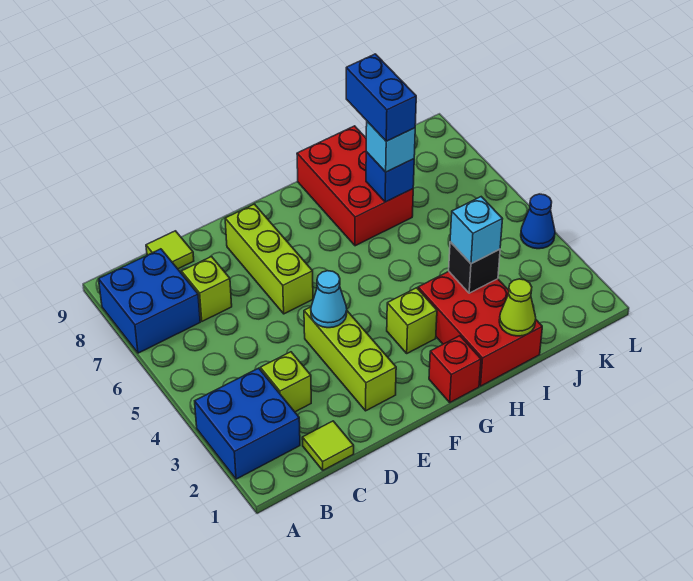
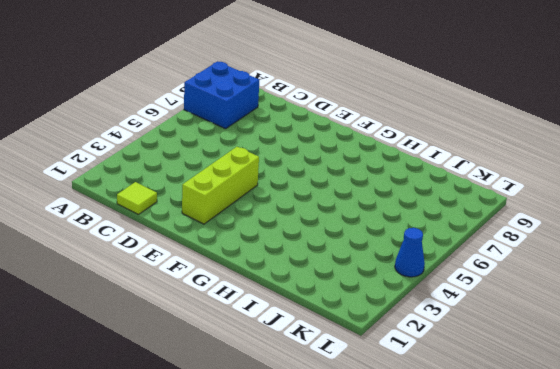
none -> blue 2x2 brick [195,368,300,479]
none -> lime 1x1 brick [260,352,311,412]
none -> lime 1x1 brick [181,257,232,321]

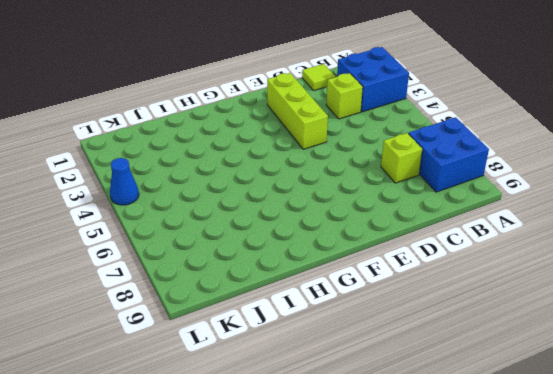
none -> lime 1x1 tile [146,231,194,269]
none -> lime 1x3 brick [225,204,313,314]
none -> red 1x1 brick [429,336,481,402]

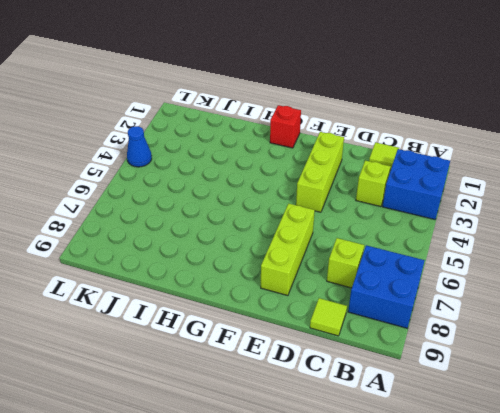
none -> lime 1x1 brick [387,288,437,353]
none -> red 2x3 brick [418,271,542,386]
none -> red 2x3 brick [297,126,413,246]

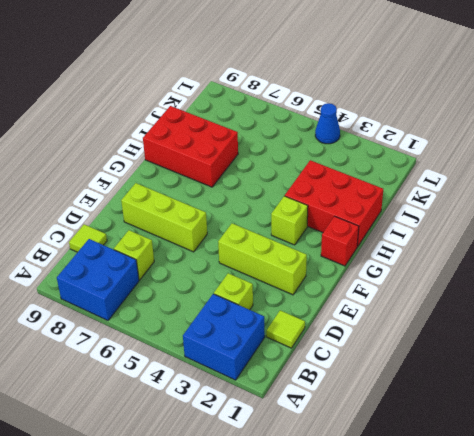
none -> cyan 1x1 cone [311,271,347,328]
none -> lime 1x1 cone [499,279,536,336]
none -> black 1x1 brick [449,242,500,293]

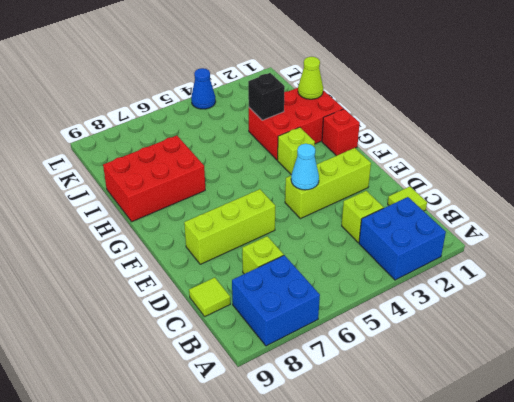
none -> blue 1x1 brick [366,152,414,202]
none -> cyan 1x1 brick [450,197,502,264]
none -> cyan 1x1 brick [366,121,415,172]

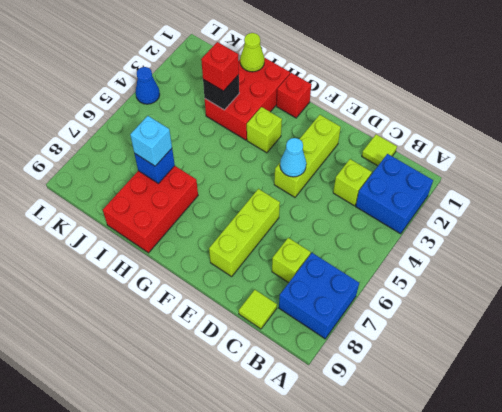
red 1x1 brick [201,42,239,91] -> cyan 1x1 brick [450,197,502,264]
none -> blue 1x2 brick [346,54,416,141]

